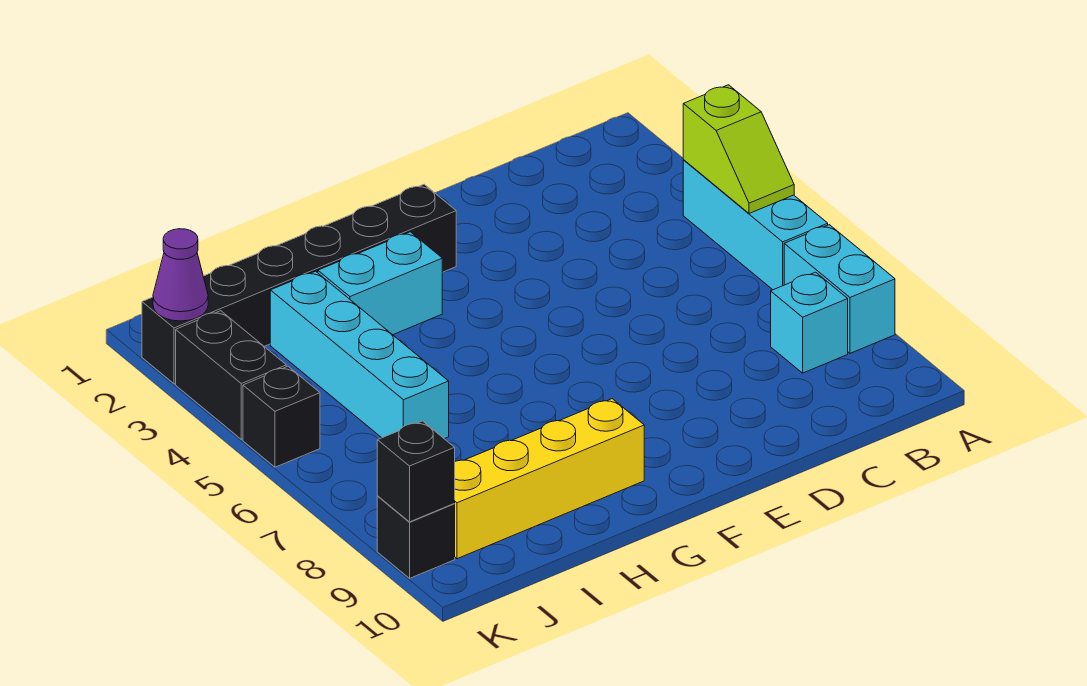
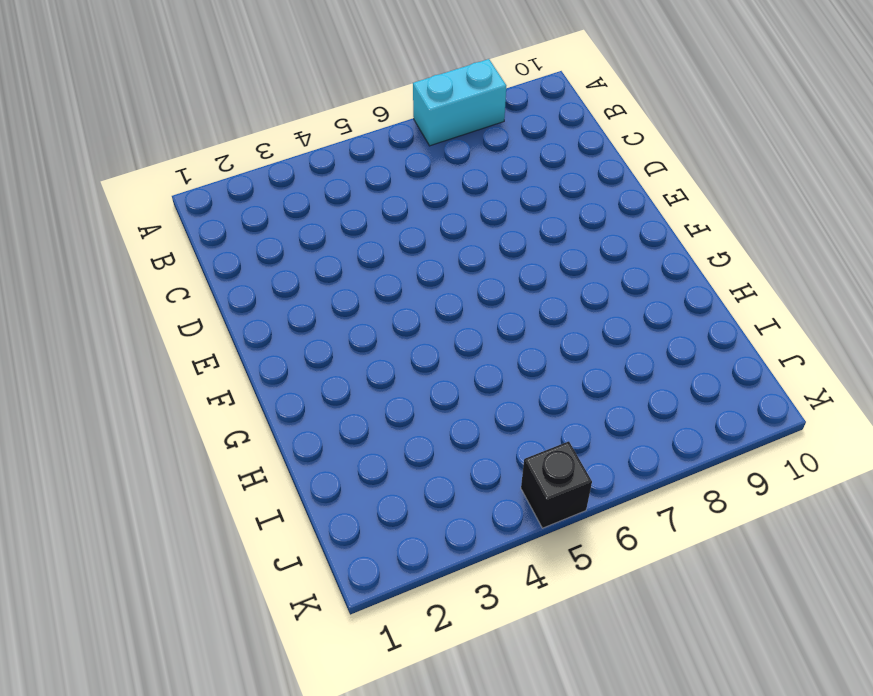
none -> cyan 1x3 brick [683,160,828,290]
none -> cyan 1x1 brick [771,272,848,373]
none -> black 1x6 brick [142,184,456,384]

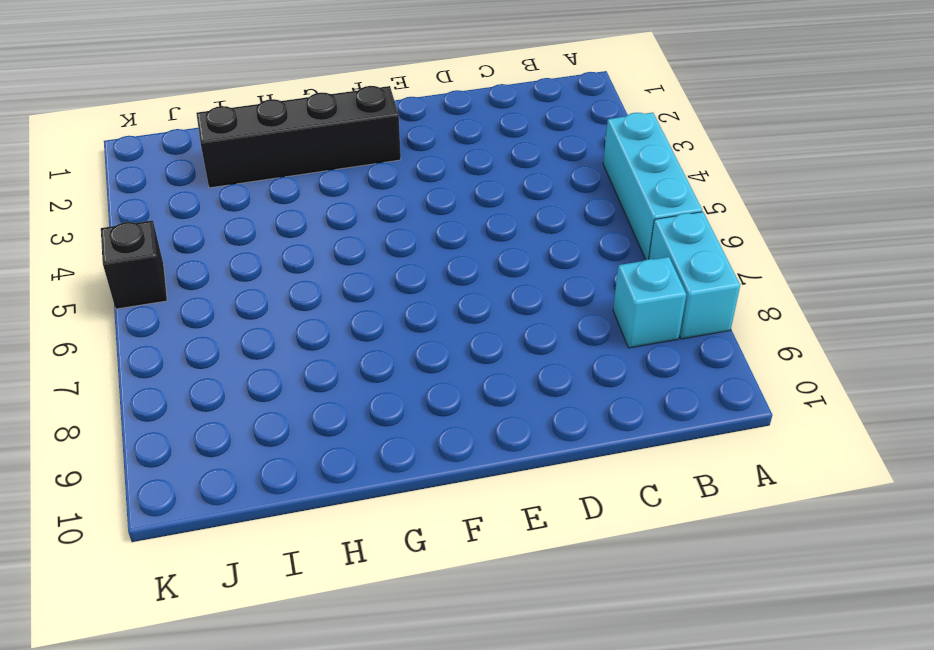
black 1x4 brick [196,86,401,188] -> black 1x6 brick [142,184,456,384]
none -> cyan 1x2 brick [318,232,442,335]
none -> yellow 1x4 brick [454,399,644,559]
none -> cyan 1x4 brick [270,271,449,439]

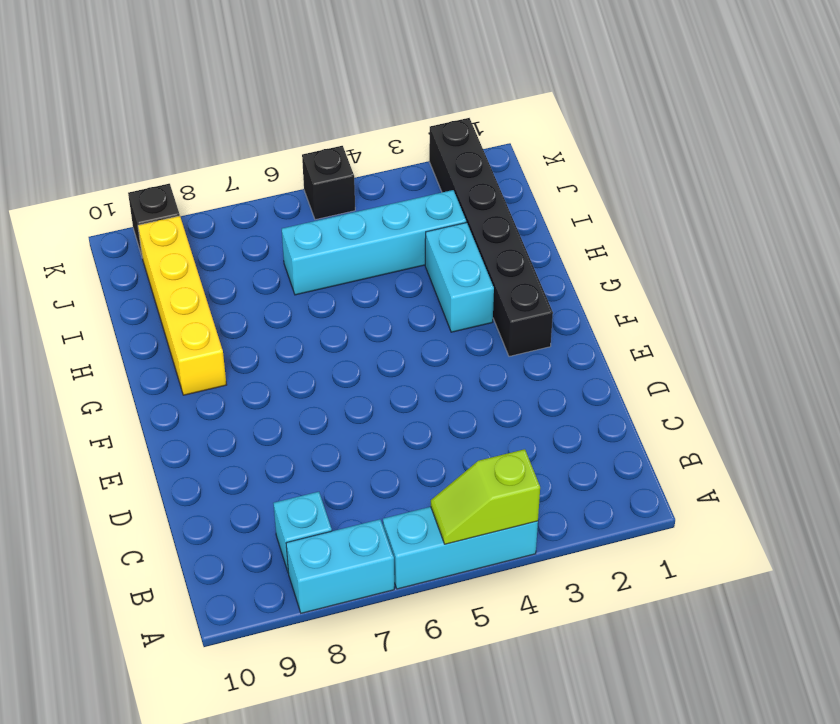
none -> black 1x2 brick [176,311,286,439]
none -> purple 1x1 cone [153,229,208,321]
none -> black 1x1 brick [377,421,455,522]

